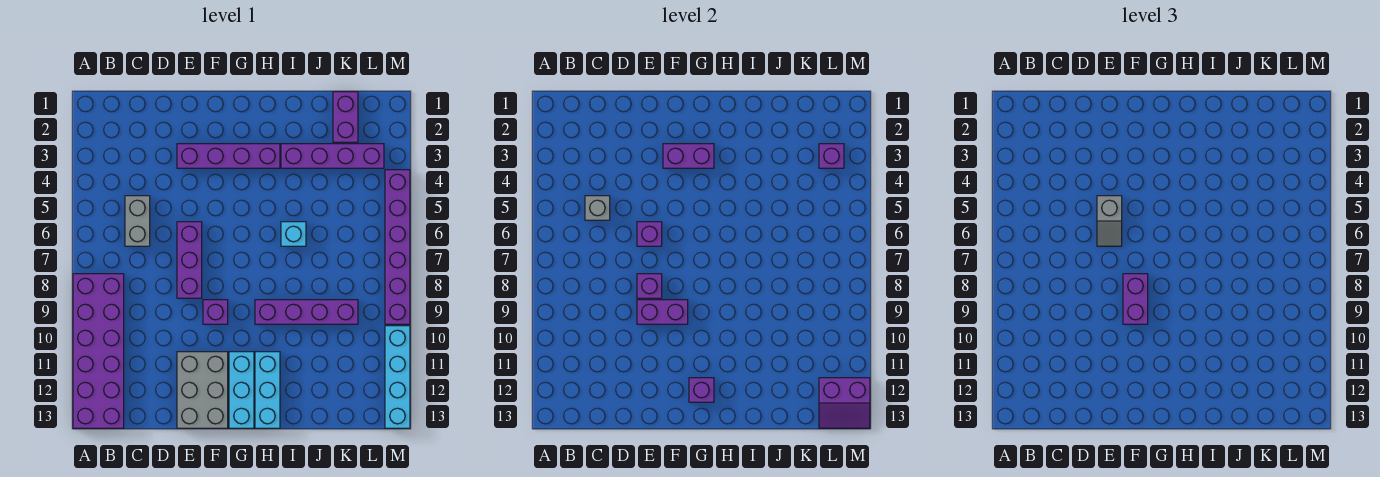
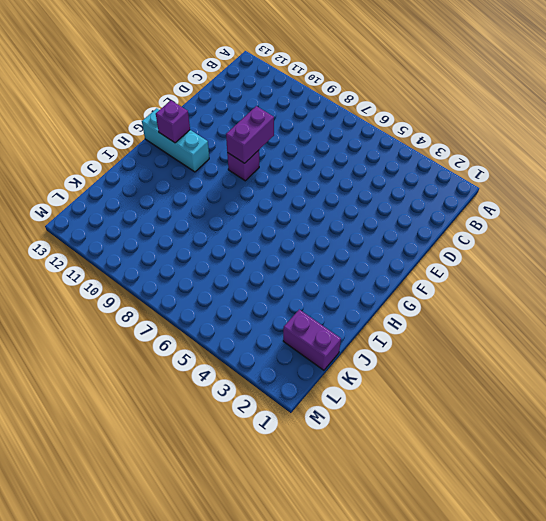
none -> purple 2x6 brick [73,274,124,428]
none -> grey 1x2 brick [125,196,150,246]
none -> purple 1x4 brick [177,144,280,168]

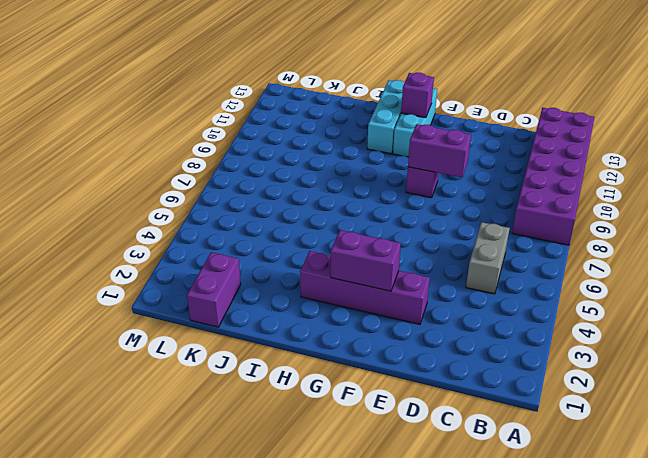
none -> purple 1x3 brick [177,222,202,298]
none -> grey 2x3 brick [177,352,228,428]
none -> purple 1x4 brick [255,300,358,324]

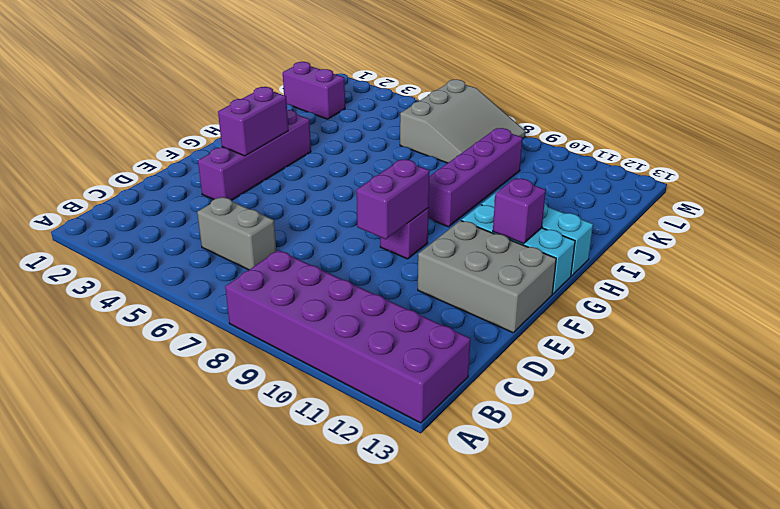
grey 3x3 slope [400,80,526,163] -> purple 1x6 brick [385,170,410,324]
none -> purple 1x3 brick [177,222,202,298]
none -> purple 1x4 brick [281,144,384,168]
none -> cyan 1x1 brick [281,222,306,246]

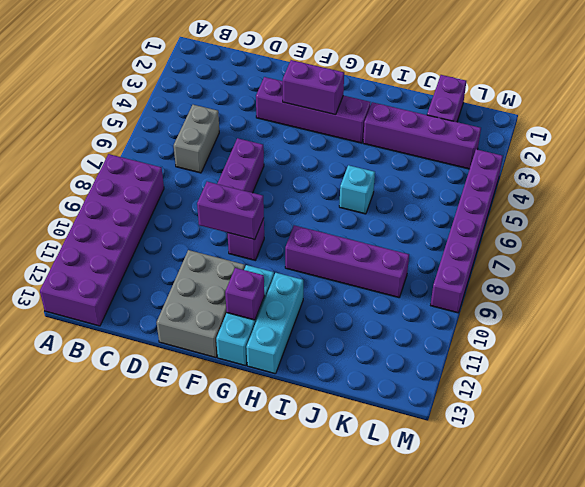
none -> cyan 1x4 brick [385,326,410,428]
none -> grey 1x1 brick [585,196,610,220]
none -> purple 1x1 brick [637,222,662,246]

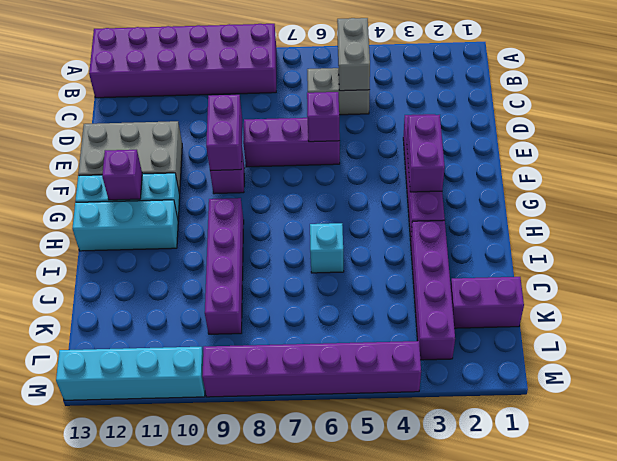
grey 1x2 brick [337,18,370,91] -> grey 1x1 brick [585,196,610,220]
none -> purple 1x1 brick [637,274,662,298]
none -> purple 1x1 brick [819,144,844,168]
none -> purple 2x2 slope [819,378,870,428]

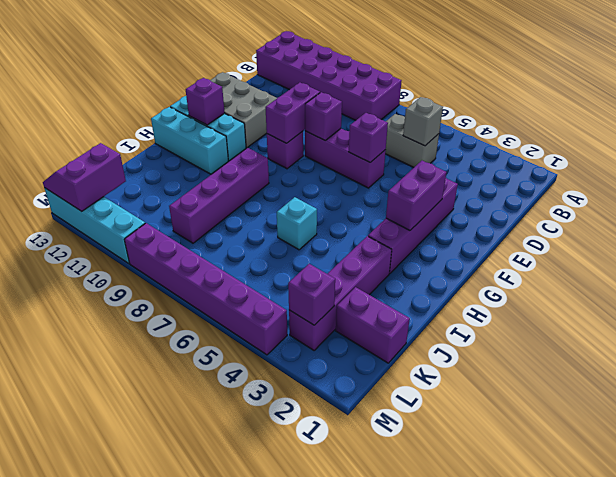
none -> grey 1x2 slope [1097,196,1122,246]
none -> purple 1x2 brick [1123,274,1148,324]

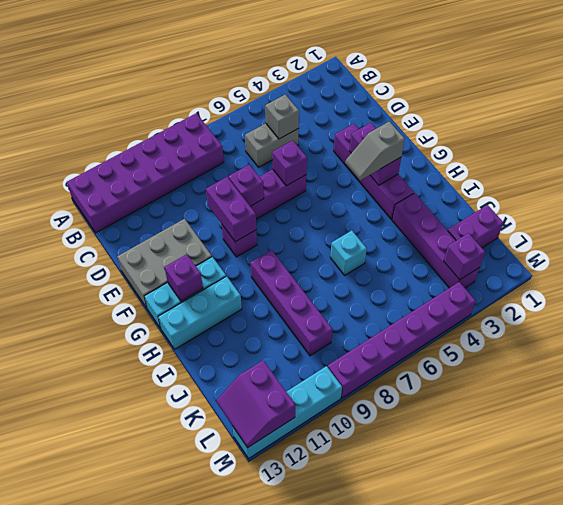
grey 1x2 slope [345,121,405,180] -> grey 1x2 slope moved to [1097,196,1122,246]
none -> purple 1x2 brick [1123,274,1148,324]

